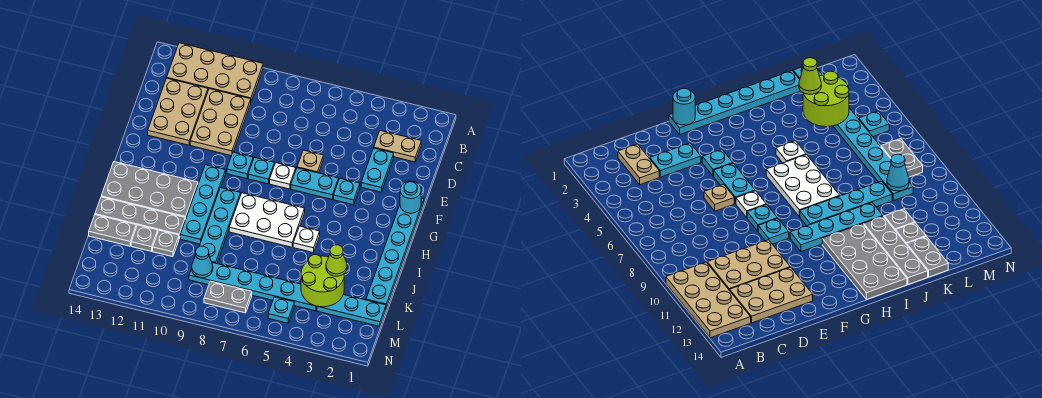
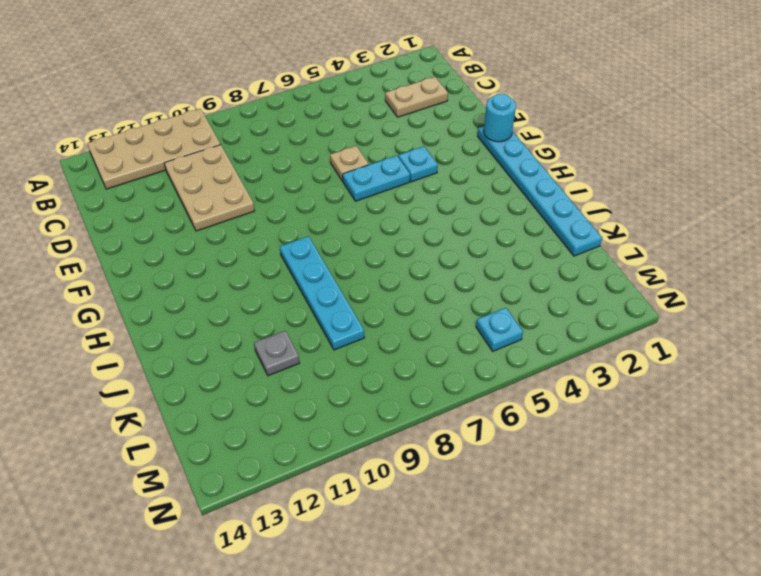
none -> tan 2x3 plate [148,78,208,145]
none -> cyan 1x2 plate [361,148,394,192]
none -> white 1x1 plate [270,163,296,189]

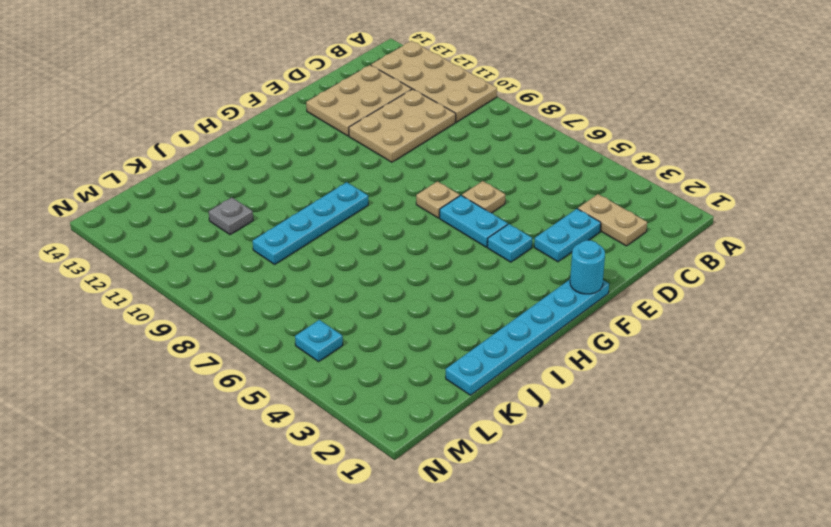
tan 1x1 plate [416,181,460,218] -> white 1x1 plate [270,163,296,189]
none -> cyan 1x1 plate [248,157,274,184]
none -> cyan 1x1 plate [227,152,253,179]
none -> cyan 1x4 plate [180,165,226,244]

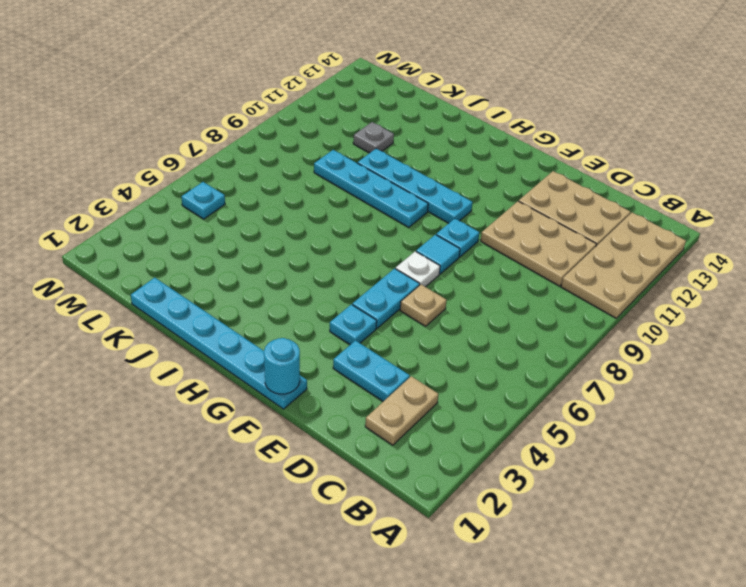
cyan 1x1 tile [416,235,460,274] -> cyan 1x1 plate [248,157,274,184]
none -> white 2x3 plate [229,193,305,247]
none -> grey 2x4 plate [101,162,198,220]
none -> white 1x1 plate [293,226,320,253]

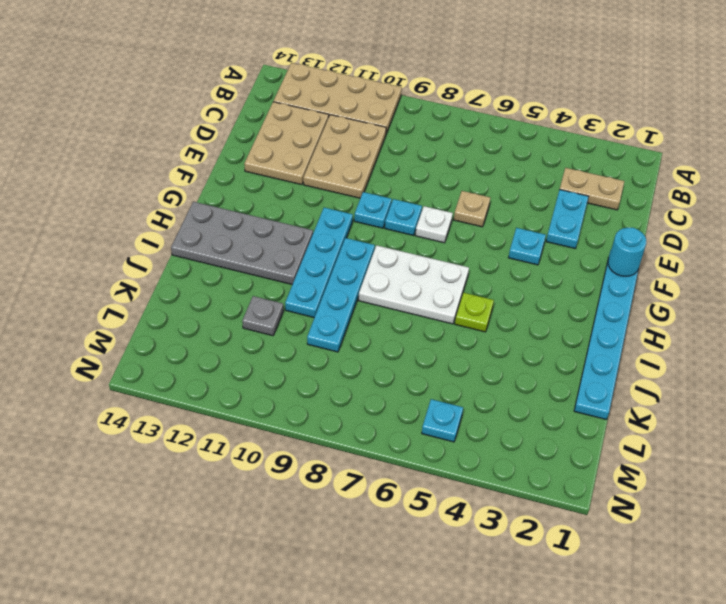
lime 1x1 plate [455,293,494,332] -> white 1x1 plate [293,226,320,253]
none -> cyan 1x2 plate [291,168,339,199]
none -> grey 1x4 plate [95,197,185,238]
none -> grey 1x1 plate [131,225,158,251]

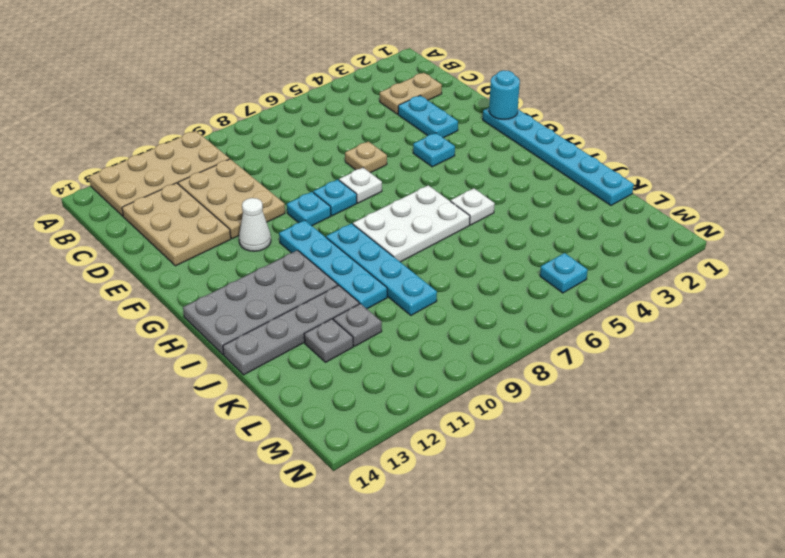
white 1x1 cone [239,198,271,251] -> none
none -> cyan 1x2 plate [291,168,339,199]
none -> grey 1x2 plate [89,215,136,246]
none -> cyan 1x3 plate [317,295,386,326]

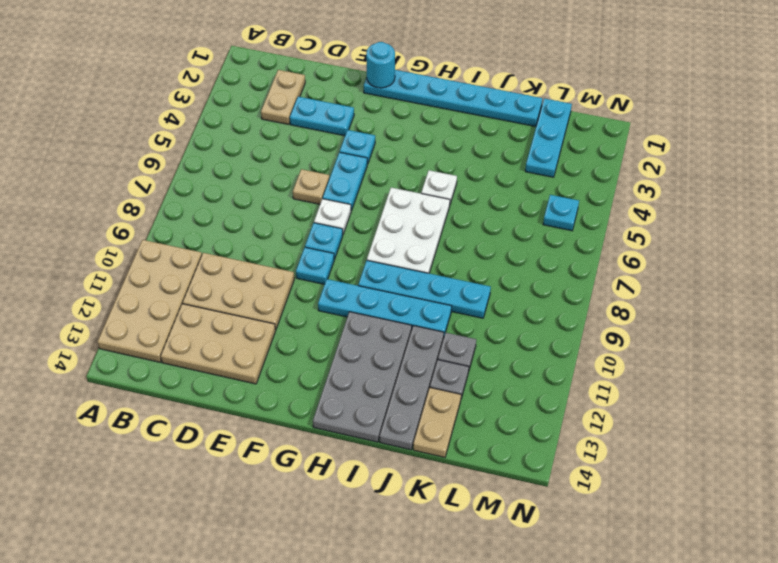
tan 1x2 plate [413,388,461,457] -> grey 1x2 plate [89,215,136,246]
none -> cyan 1x6 plate [189,263,317,311]
none -> grey 1x2 plate [204,281,252,313]
none -> lime 2x2 round brick [301,255,344,307]

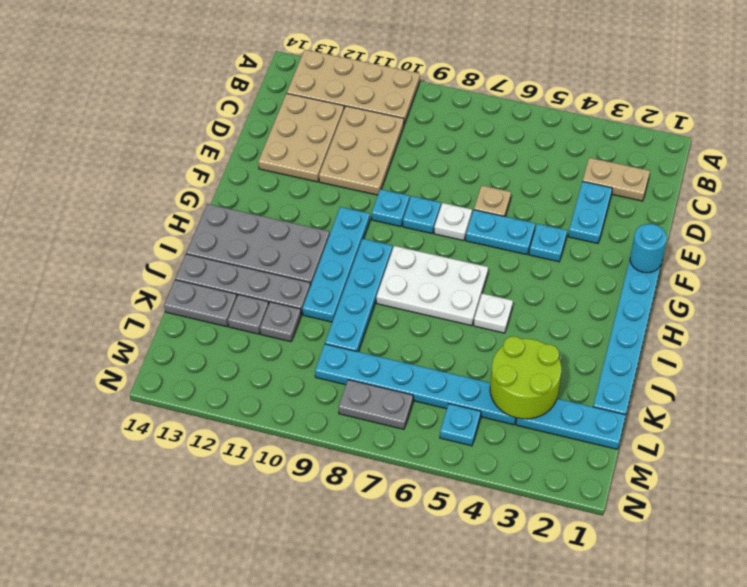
none -> cyan 1x1 cone [192,246,213,278]
none -> lime 1x1 cone [326,245,347,276]

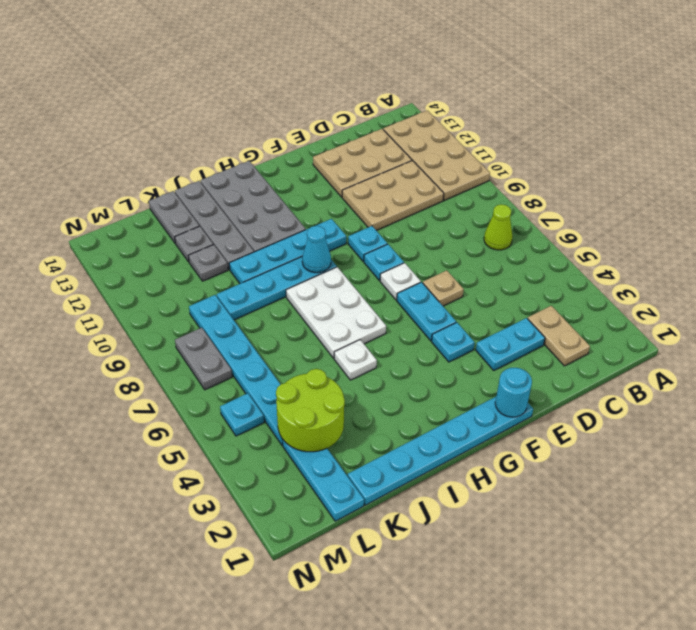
lime 1x1 cone [484,204,513,250] -> lime 1x1 cone moved to [326,245,347,276]
cyan 1x1 cone [302,226,331,273] -> cyan 1x1 cone moved to [192,246,213,278]

